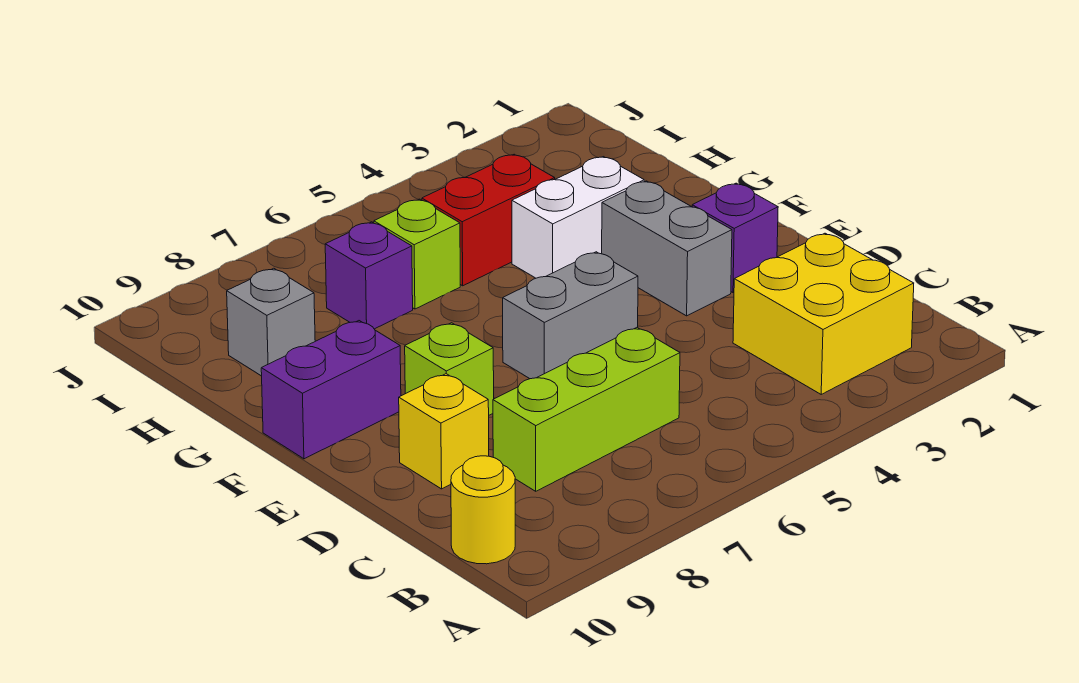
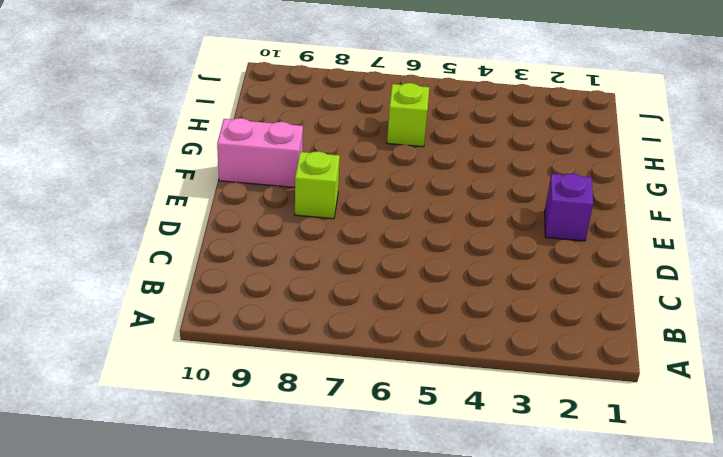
pink 1x2 brick [217,118,303,187] -> purple 1x2 brick [261,321,401,459]
none -> yellow 2x2 brick [733,233,914,394]
none -> yellow 1x1 round brick [451,456,515,564]
none -> lime 1x3 brick [493,327,680,491]

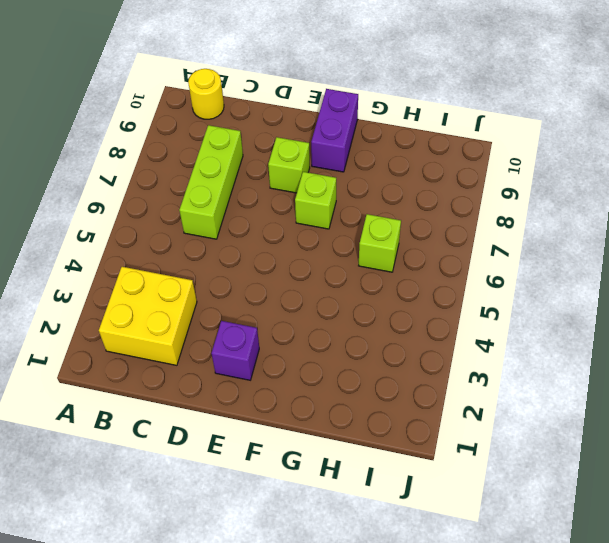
lime 1x1 brick [295,172,336,229] -> none
none -> yellow 1x1 brick [399,374,489,489]
none -> grey 1x2 brick [602,181,732,316]
none -> grey 1x2 brick [503,252,638,379]

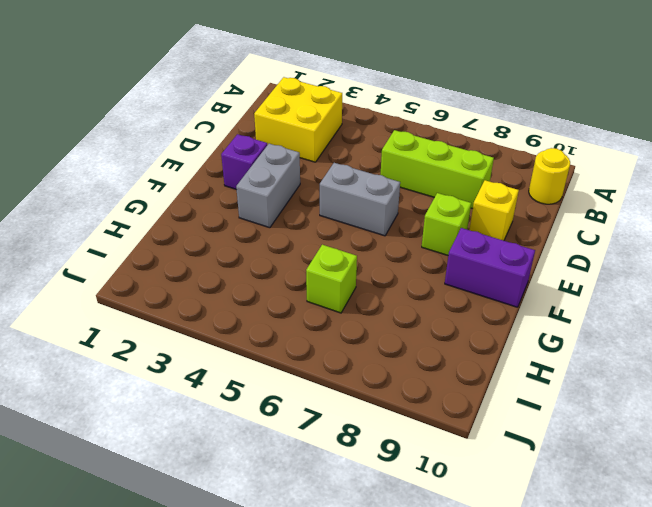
none -> white 1x2 brick [512,157,644,278]
none -> red 1x2 brick [422,154,555,286]
none -> purple 1x1 brick [325,222,413,329]

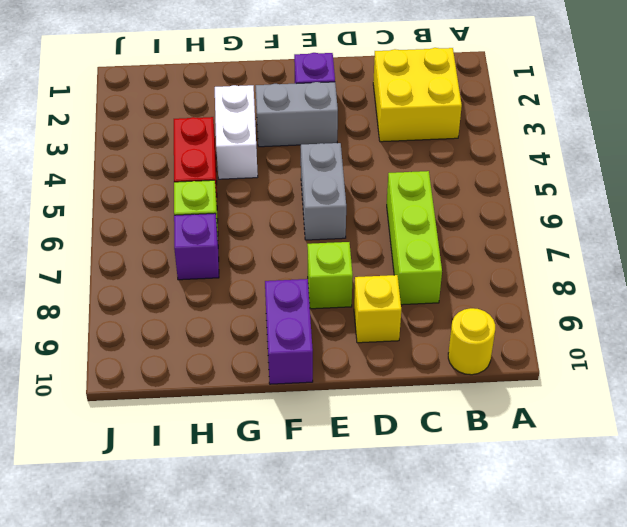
none -> grey 1x1 brick [227,268,315,376]

